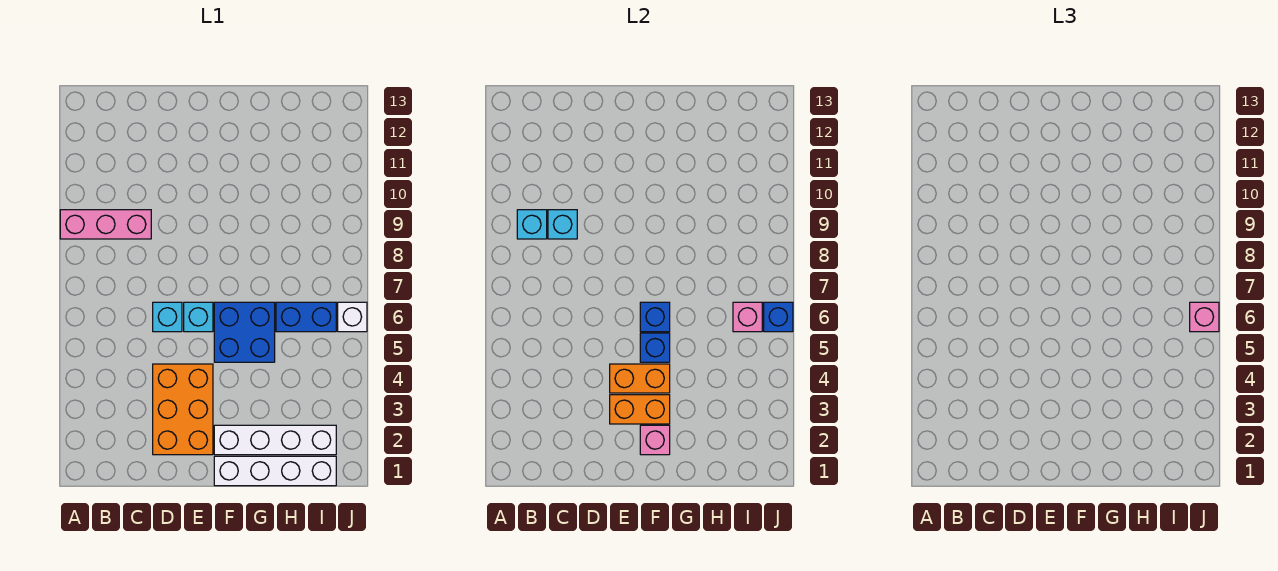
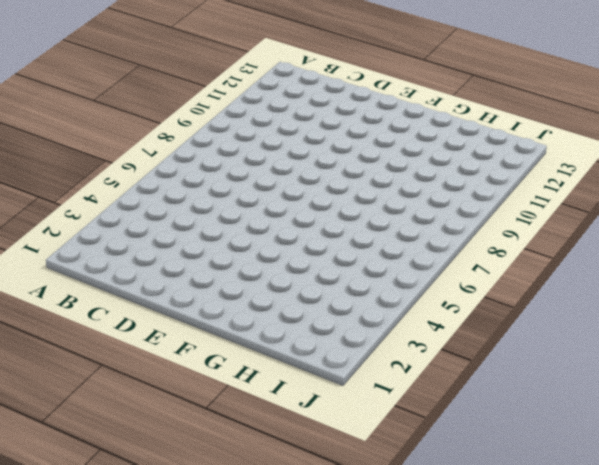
none -> pink 1x3 brick [60,210,151,239]
none -> orange 2x3 brick [153,364,213,455]
none -> cyan 1x1 brick [153,302,182,332]

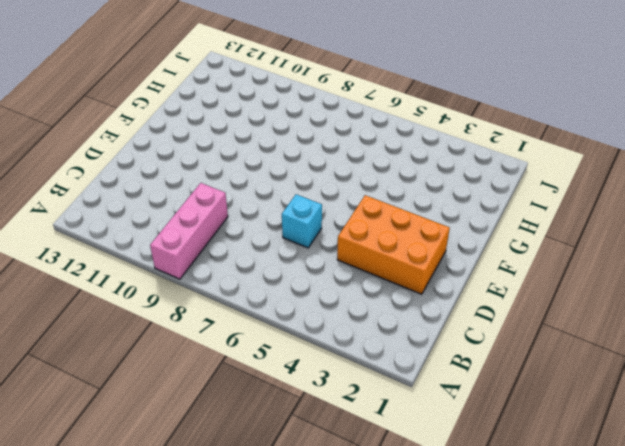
none -> cyan 1x1 brick [184,302,213,332]
none -> white 1x4 brick [214,456,336,486]
none -> white 1x4 brick [214,425,336,455]

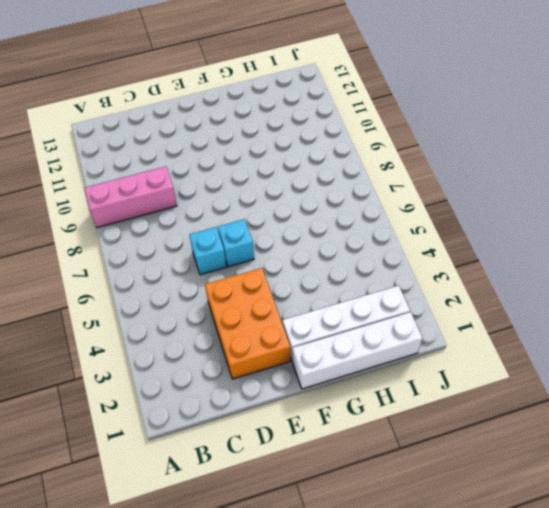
none -> blue 2x2 brick [214,302,275,362]
none -> blue 1x2 brick [276,302,336,332]
none -> white 1x1 brick [338,302,367,332]

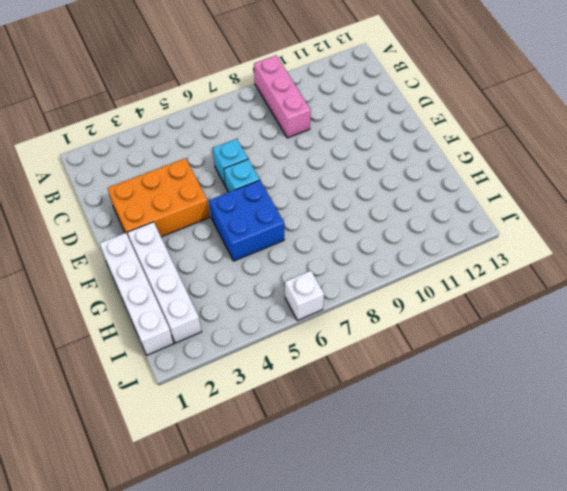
none -> blue 1x2 brick [276,302,336,332]
none -> cyan 1x1 brick [517,210,547,239]
none -> cyan 1x1 brick [548,210,577,239]

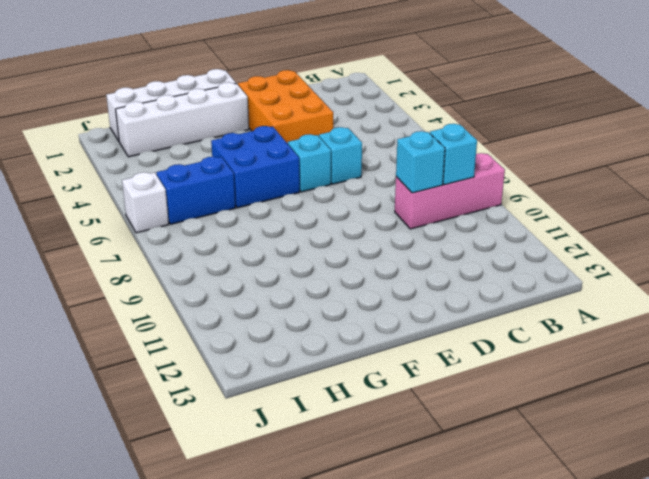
none -> orange 1x2 brick [610,395,670,424]
none -> orange 1x2 brick [610,364,670,393]
none -> pink 1x1 brick [640,425,670,455]

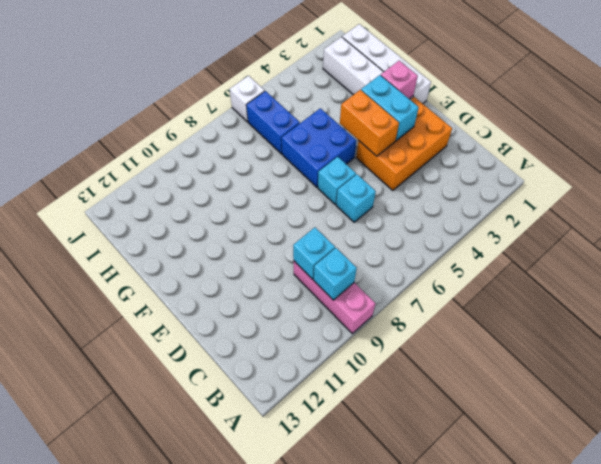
cyan 1x2 brick [361,75,419,141] -> orange 1x2 brick [610,395,670,424]
none -> blue 1x1 brick [640,333,670,362]
none -> blue 1x1 brick [640,302,670,332]
none -> pink 1x1 brick [733,302,762,332]

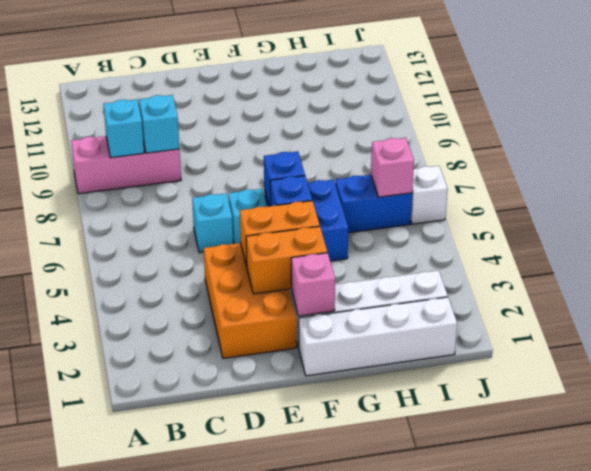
none -> blue 1x1 brick [764,302,793,332]
none -> pink 1x1 brick [1190,302,1219,332]

